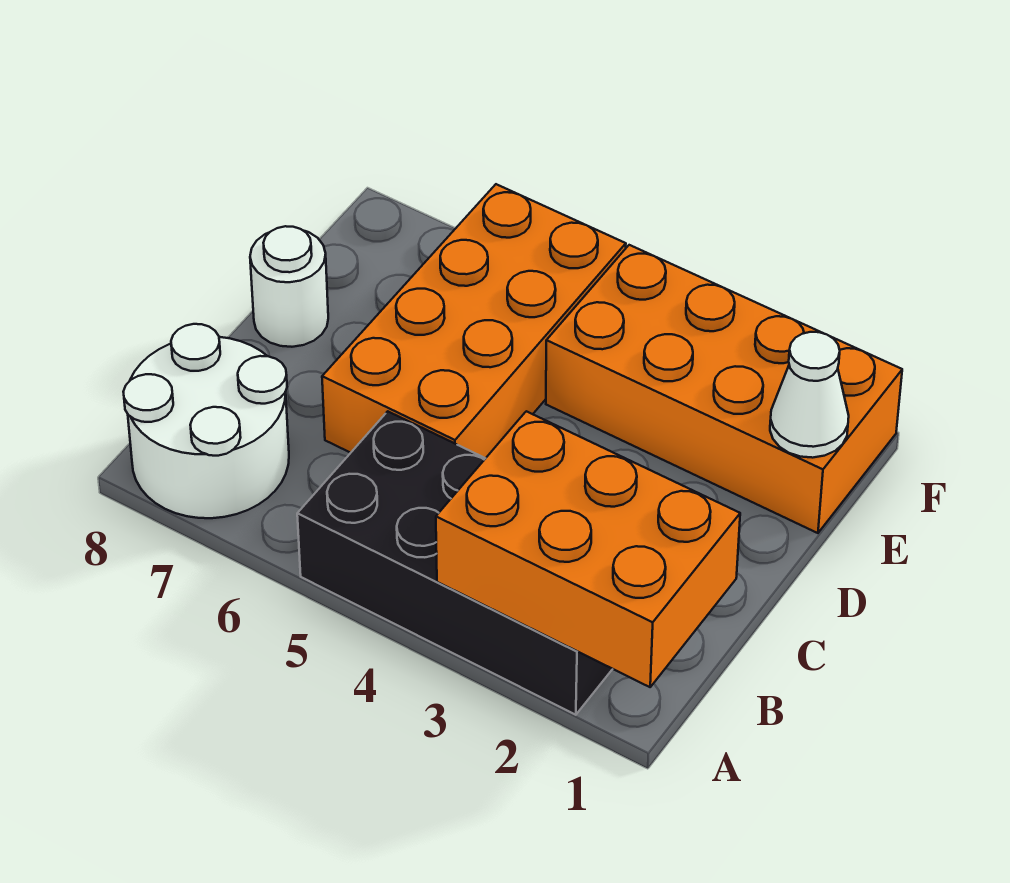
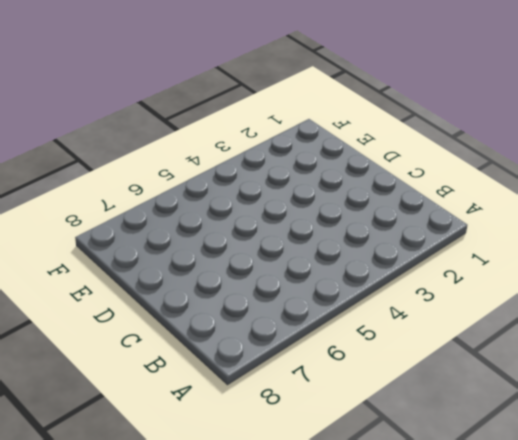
none -> black 2x4 brick [297,411,612,715]
none -> white 2x2 round brick [123,324,289,518]

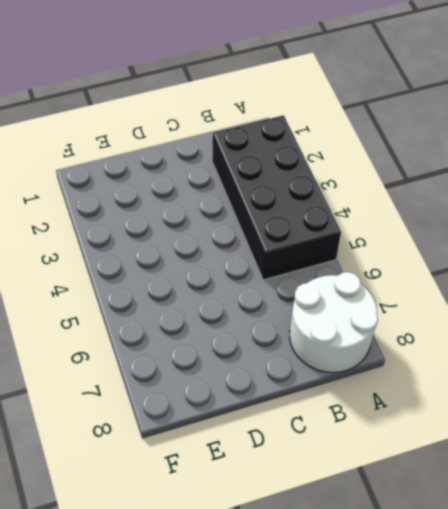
none -> orange 2x4 brick [322,184,626,458]
none -> white 1x1 round brick [250,226,328,347]

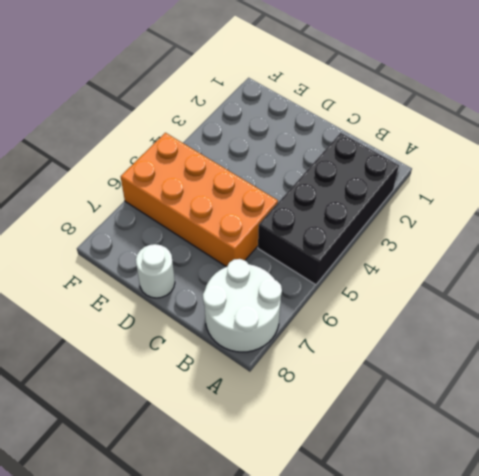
none -> orange 2x4 brick [546,245,902,533]
none -> orange 2x3 brick [436,411,740,687]

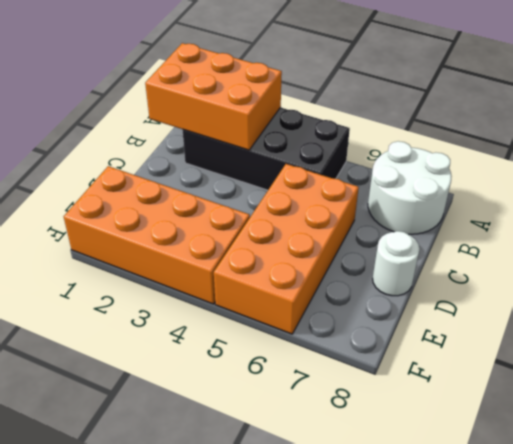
none -> white 1x1 cone [770,332,849,458]

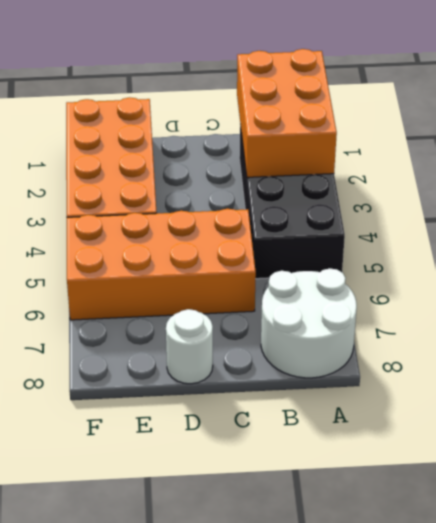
none -> white 1x1 cone [770,332,849,458]

